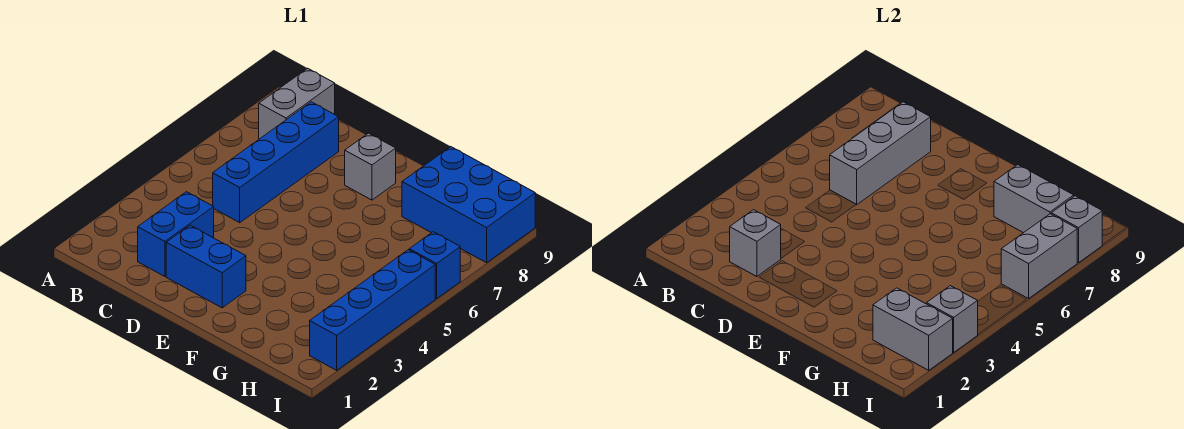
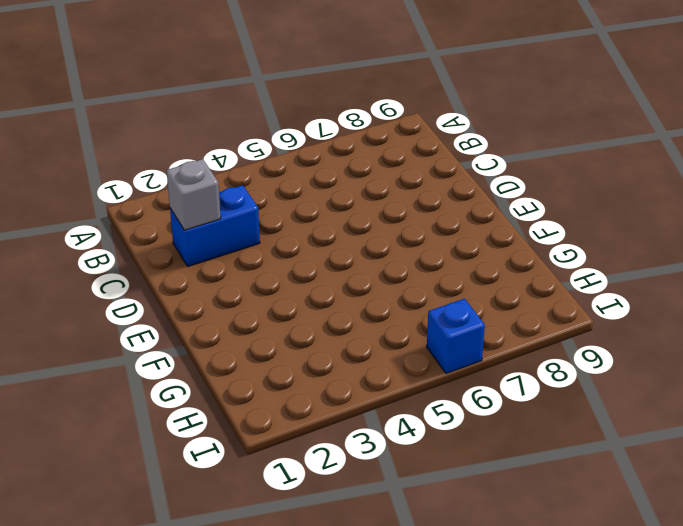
none -> grey 1x2 brick [259,68,335,139]
none -> blue 1x4 brick [213,102,339,223]
none -> blue 1x2 brick [166,225,246,308]

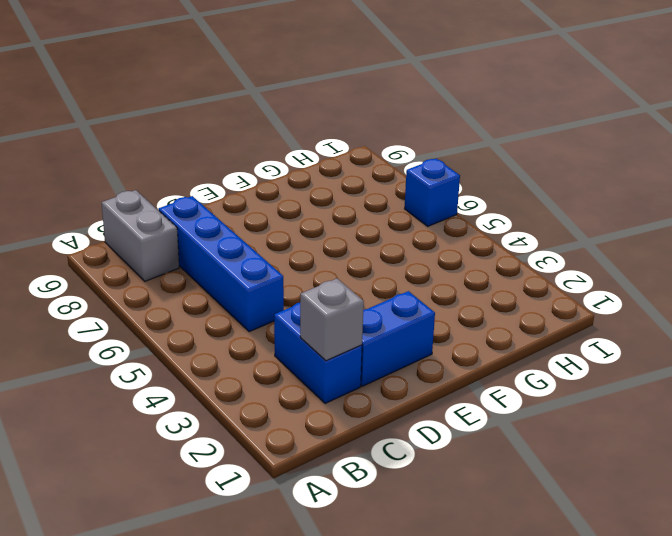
none -> grey 1x1 brick [345,133,396,200]
none -> blue 2x3 brick [402,147,535,263]
none -> blue 1x4 brick [310,250,435,370]

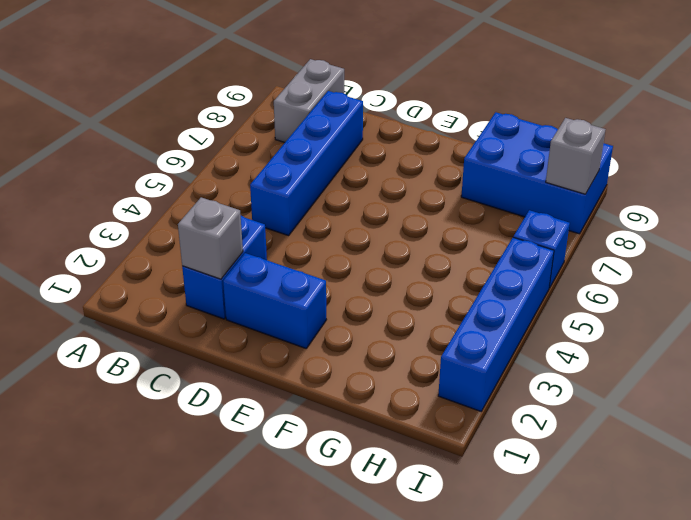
none -> grey 1x1 brick [345,133,396,200]
none -> grey 1x3 brick [830,102,931,205]
none -> grey 1x2 brick [994,165,1074,233]

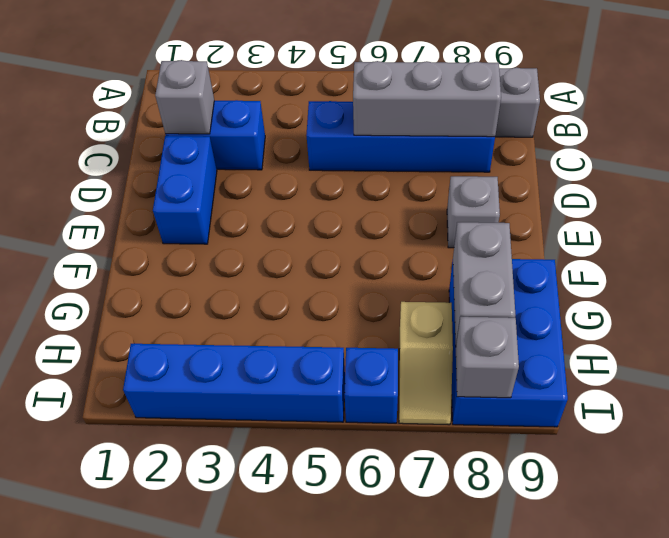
tan 1x2 slope [399,302,453,425] -> none
none -> grey 1x2 brick [873,288,953,370]
none -> grey 1x1 brick [926,286,978,352]
none -> grey 1x2 brick [1001,214,1077,299]

